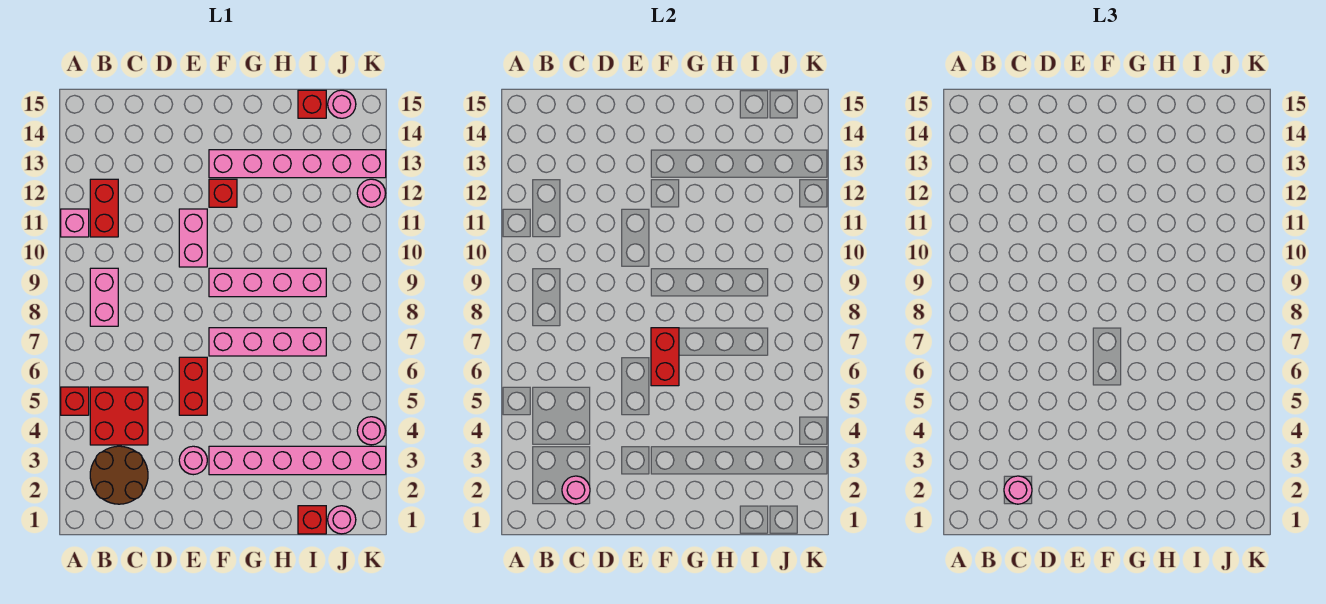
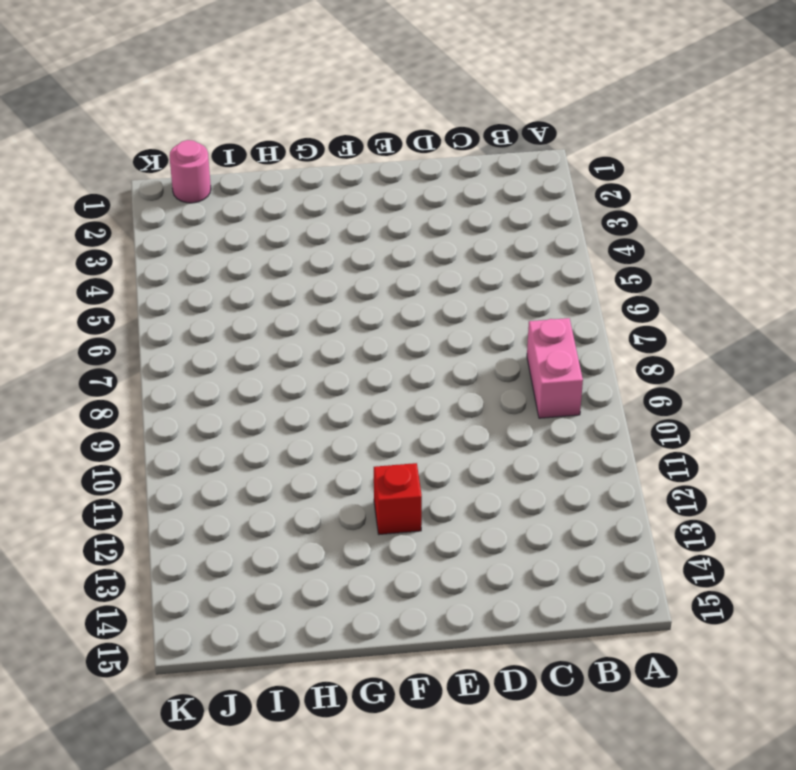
none -> red 1x1 brick [61,387,89,415]
none -> pink 1x1 brick [61,209,89,237]
none -> brown 2x2 round brick [90,446,148,504]

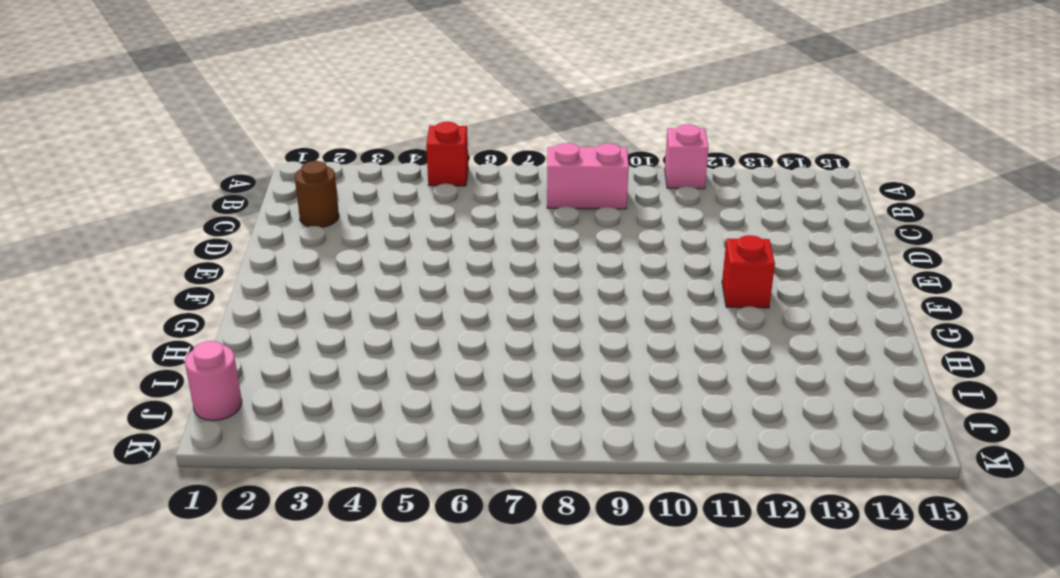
brown 1x1 round brick [295,161,339,227] -> brown 2x2 round brick [90,446,148,504]
none -> red 2x2 brick [90,387,148,445]
none -> red 1x2 brick [90,179,118,237]
none -> pink 1x1 round brick [179,446,207,475]

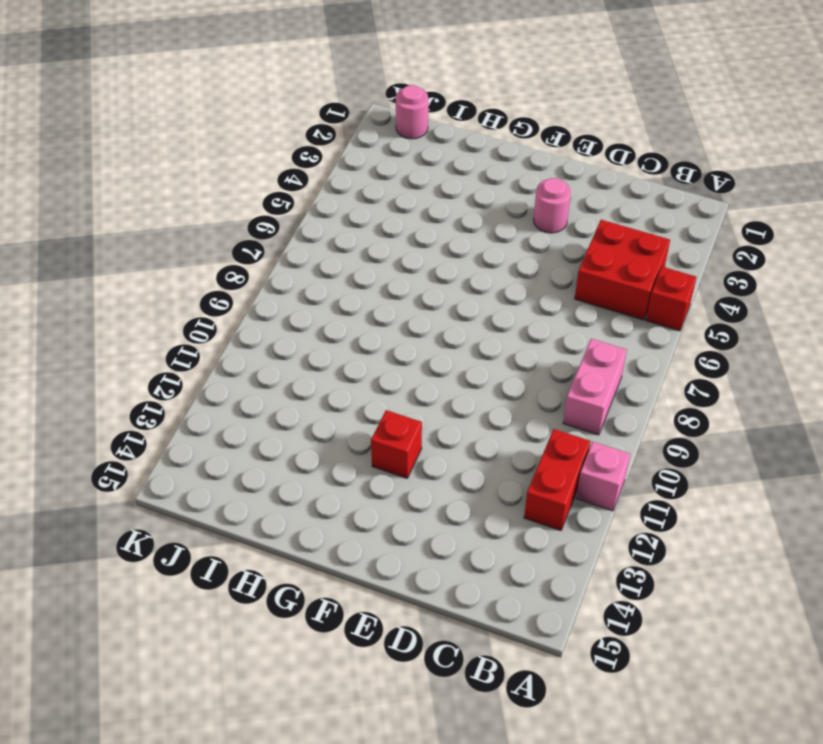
none -> brown 2x2 round brick [90,446,148,504]
none -> red 1x2 brick [179,357,207,415]
none -> pink 1x2 brick [179,209,207,267]

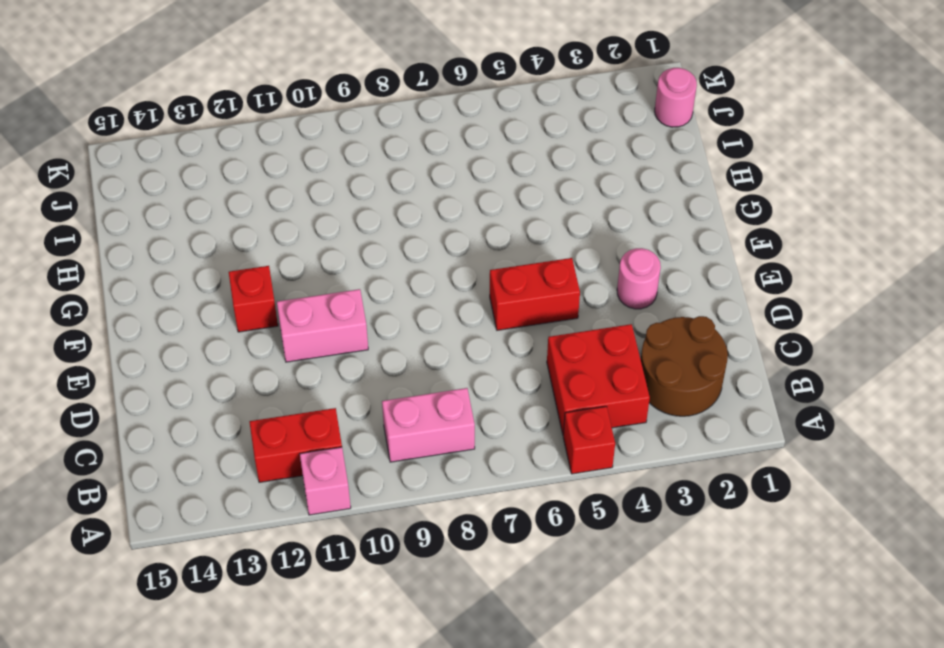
none -> pink 1x6 brick [209,446,386,475]
none -> pink 1x4 brick [209,328,326,356]
none -> pink 1x4 brick [209,268,326,297]

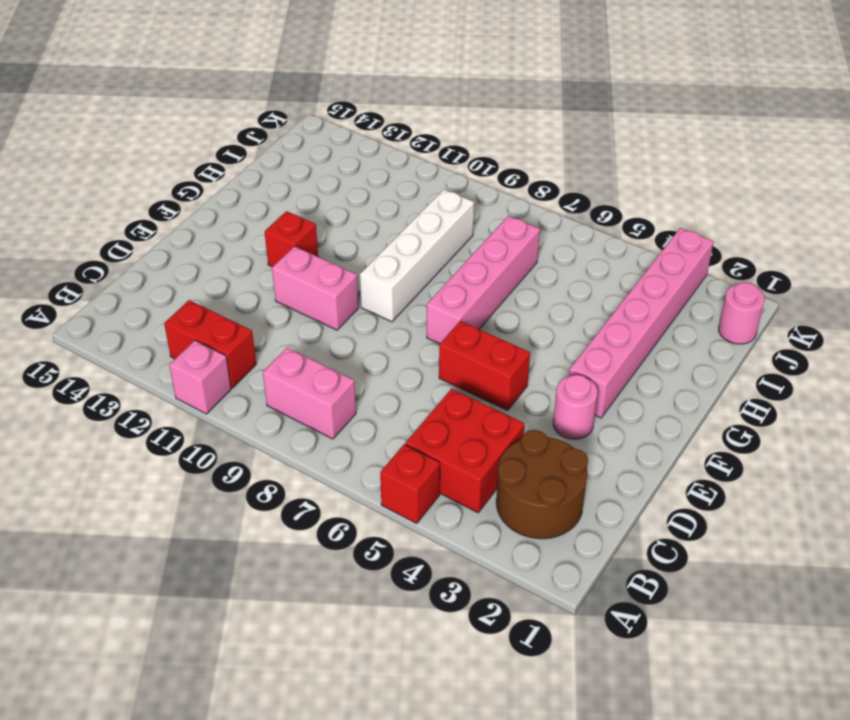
white 1x4 brick [360,189,474,322] -> pink 1x4 brick [209,268,326,297]
none -> pink 1x6 brick [209,150,386,178]
none -> red 1x1 brick [298,506,326,534]
none -> red 1x1 brick [298,90,326,118]

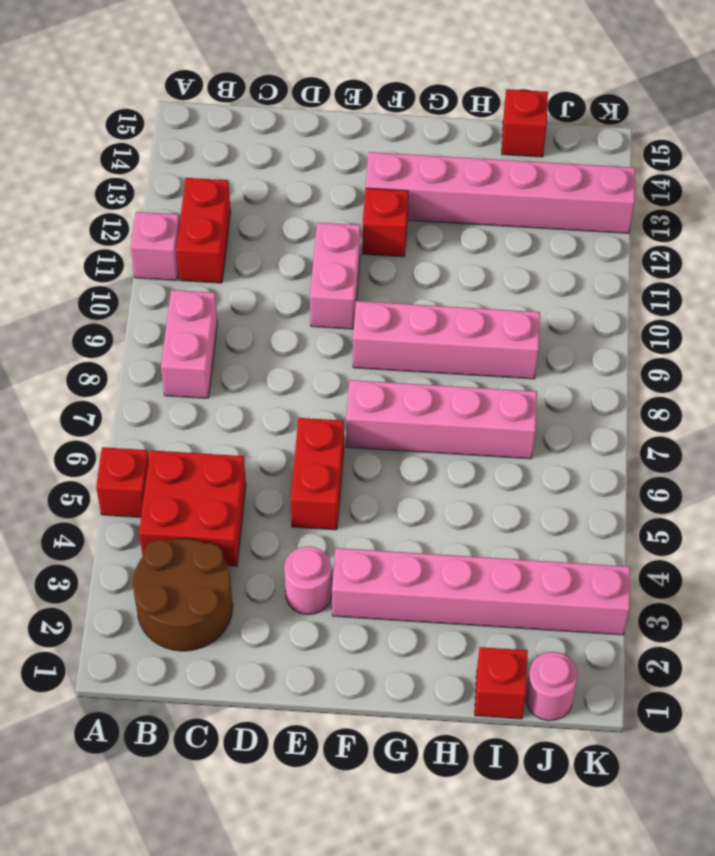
none -> pink 1x1 round brick [328,90,356,118]
none -> pink 1x1 round brick [357,417,385,445]
none -> pink 1x1 round brick [357,179,386,207]

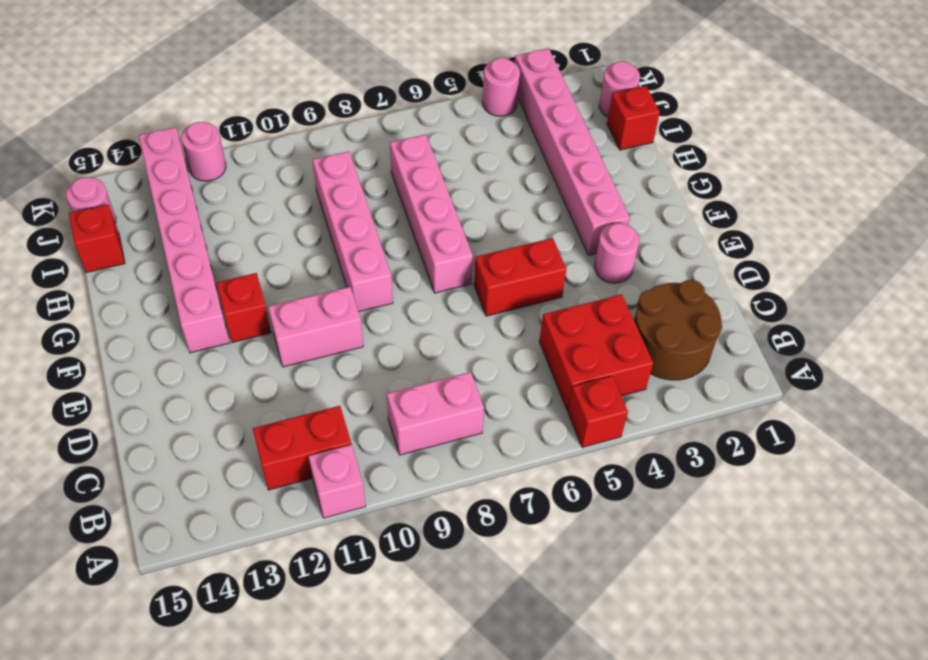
none -> pink 1x1 round brick [562,476,590,504]
none -> red 1x2 brick [651,328,679,386]
none -> pink 1x1 round brick [1004,476,1032,504]

